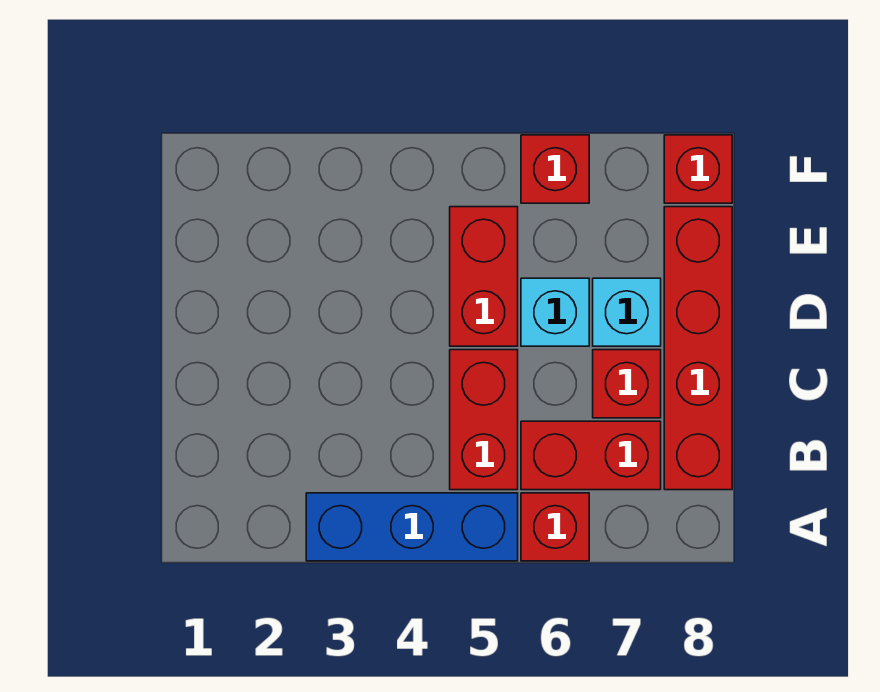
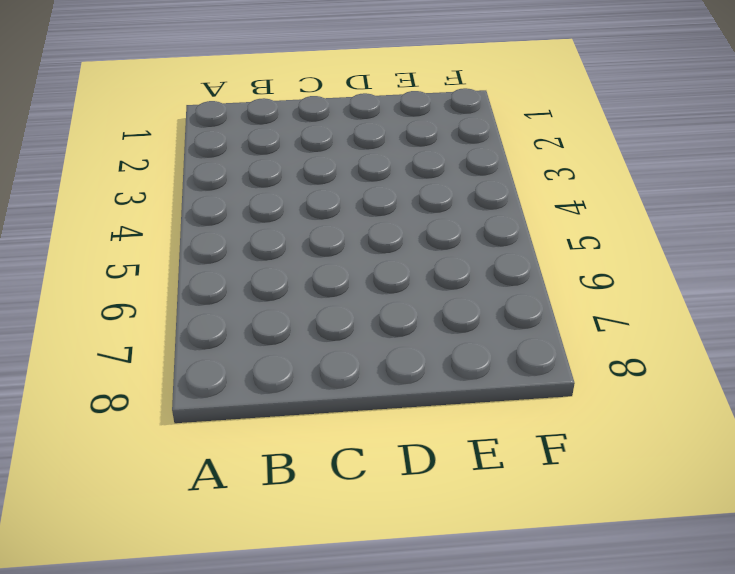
none -> blue 1x3 brick [306,493,518,561]
none -> red 1x1 brick [521,493,589,561]

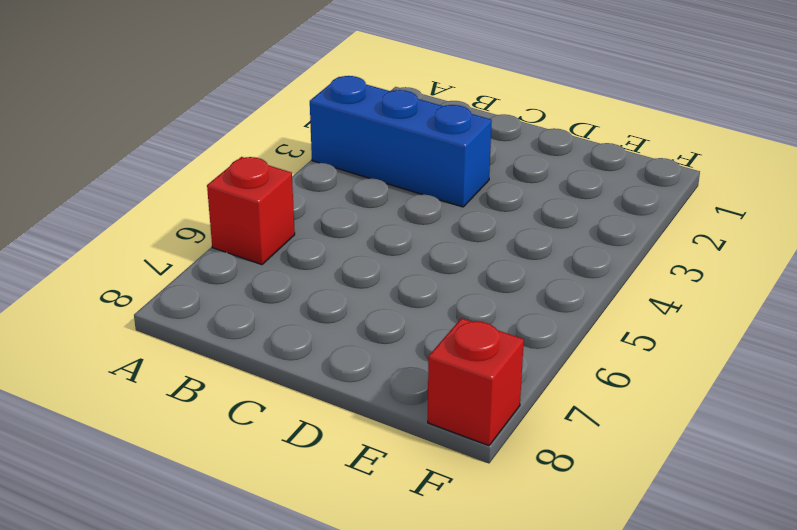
blue 1x3 brick [310,76,492,207] -> blue 1x3 brick turned to [306,493,518,561]
none -> red 1x2 brick [450,350,518,490]
none -> red 1x2 brick [521,421,661,490]

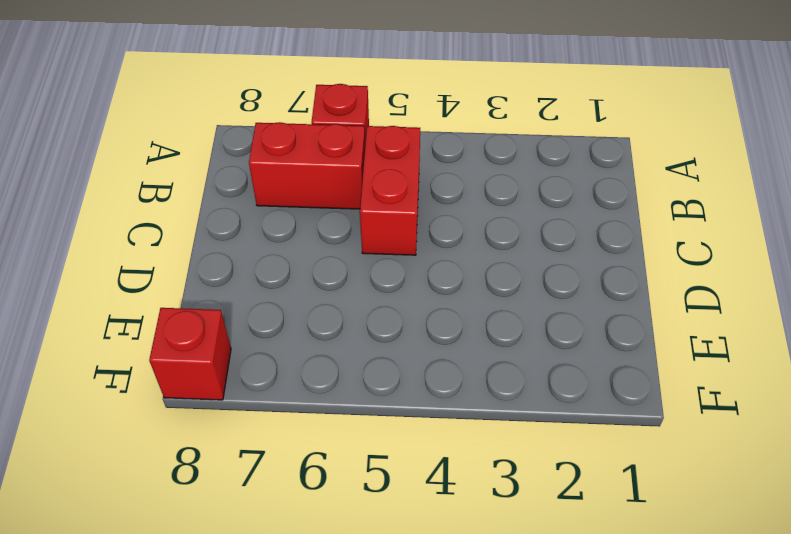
none -> blue 1x3 brick [306,493,518,561]
none -> red 1x4 brick [664,207,732,490]

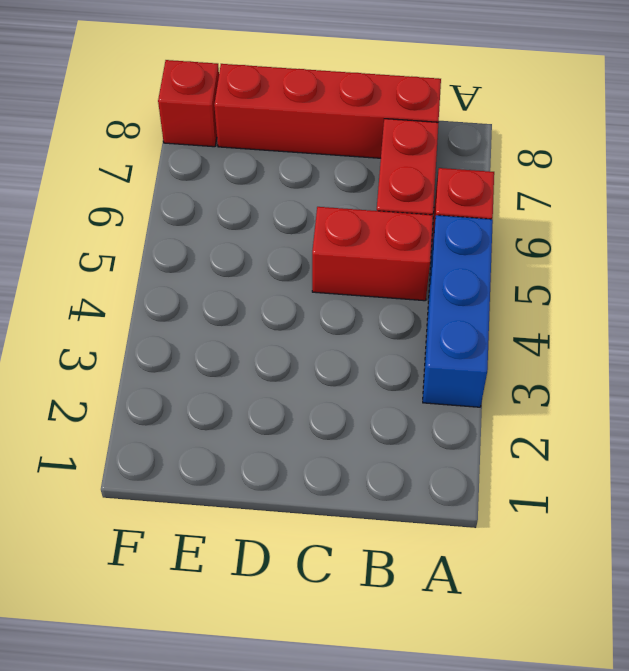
none -> red 1x1 brick [593,350,661,418]
none -> red 1x2 brick [450,207,518,346]

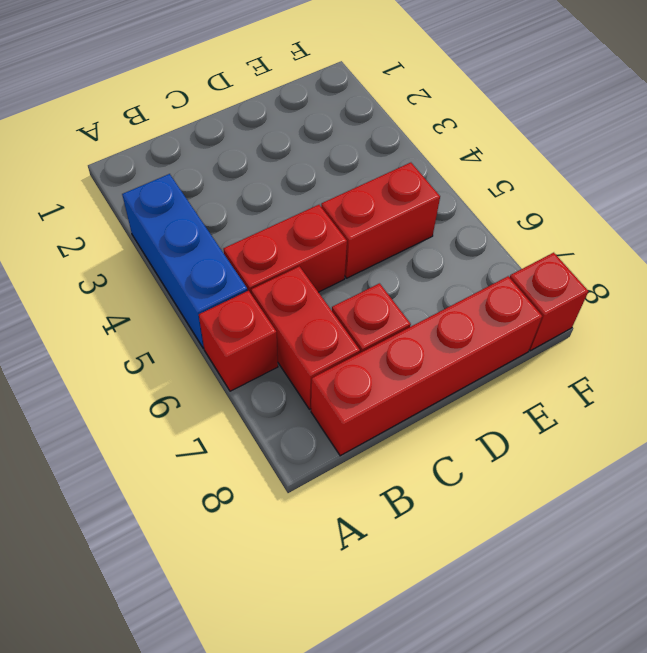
none -> cyan 1x1 brick [521,278,589,346]
none -> cyan 1x1 brick [593,278,661,346]

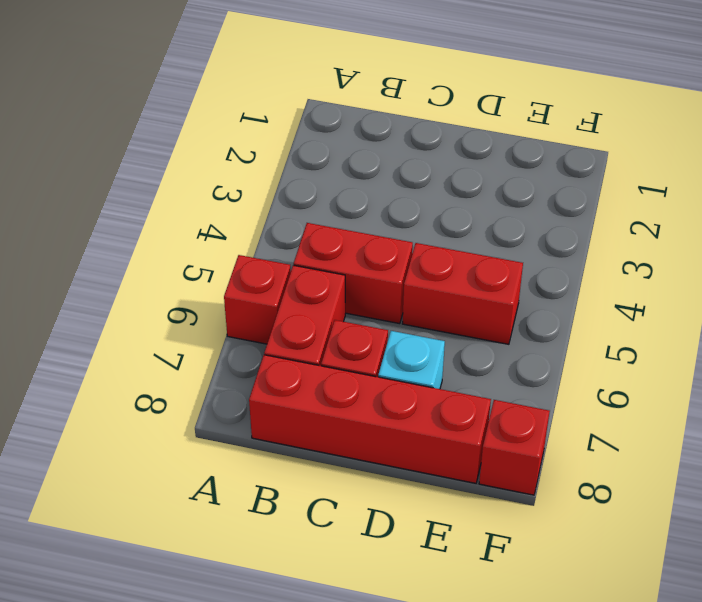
none -> blue 1x3 brick [306,493,518,561]
none -> cyan 1x1 brick [521,278,589,346]

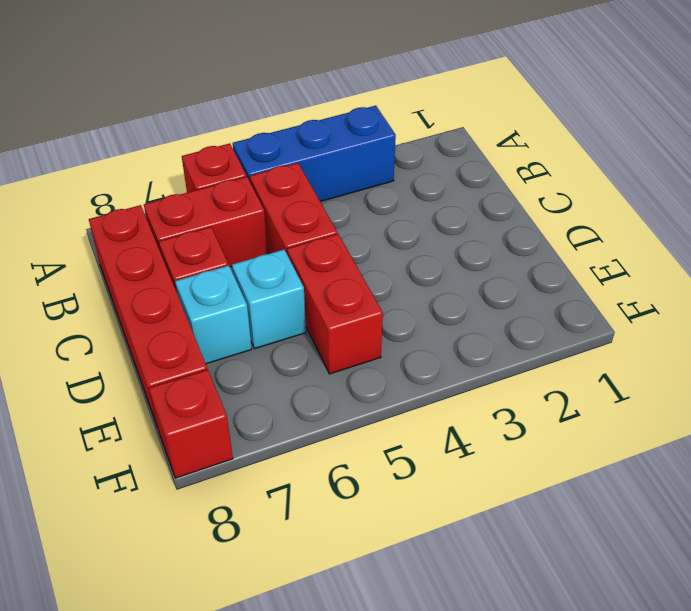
none -> red 1x1 brick [521,135,589,203]

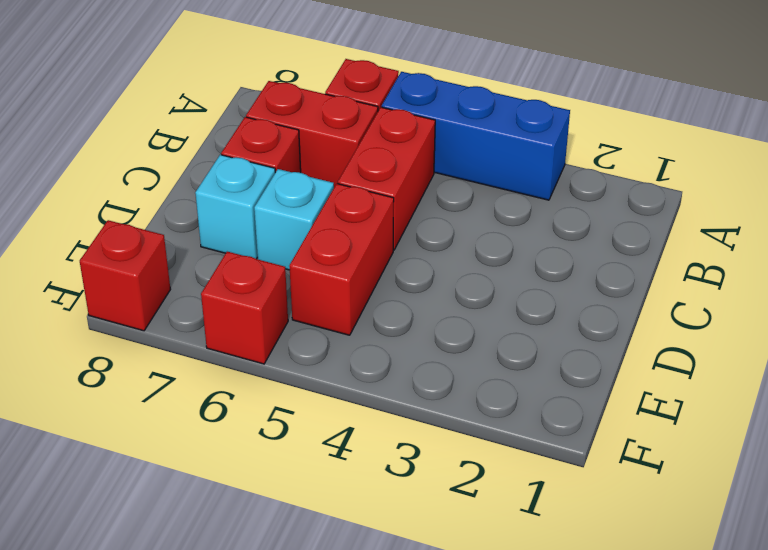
none -> red 1x4 brick [664,207,732,490]

